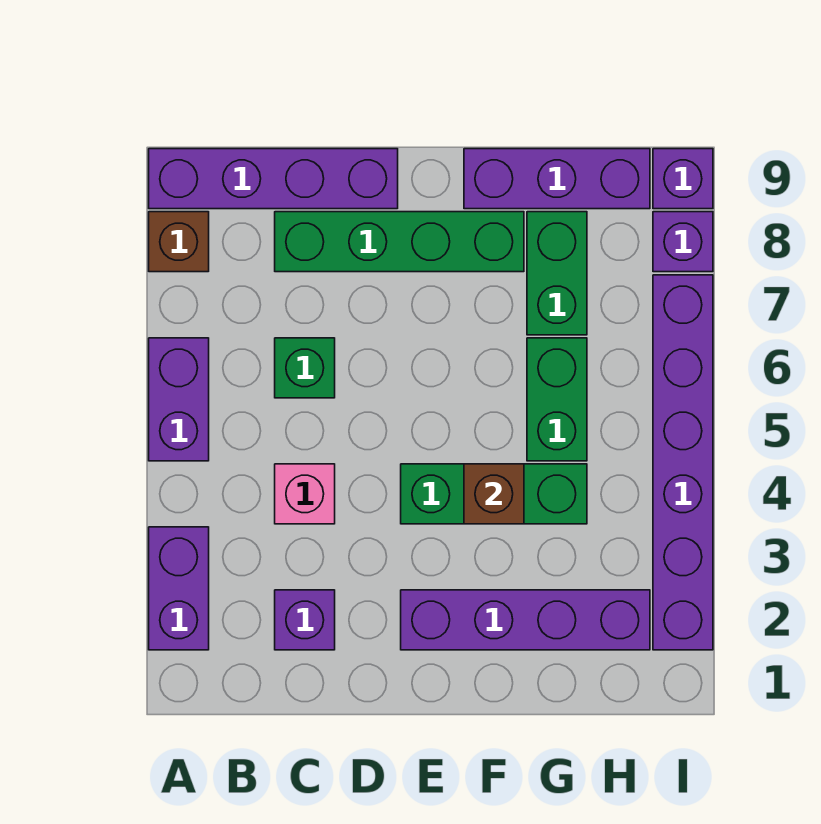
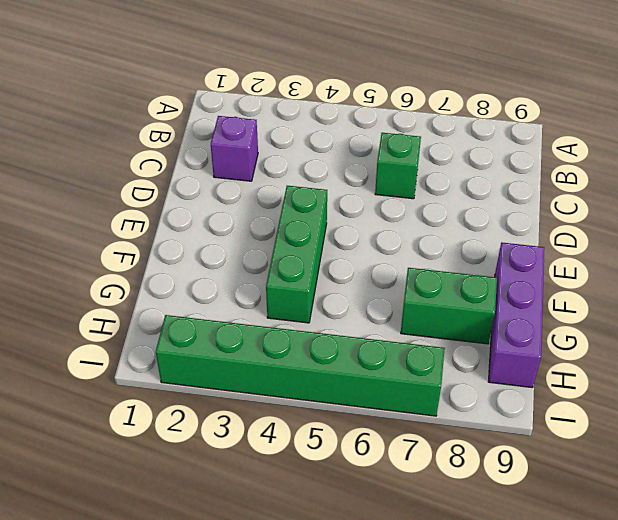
green 1x6 brick [156,315,445,416] -> purple 1x6 brick [653,275,713,650]
none -> purple 1x2 brick [149,527,209,650]
none -> purple 1x2 brick [149,338,209,461]
none -> brown 1x1 brick [149,212,209,272]

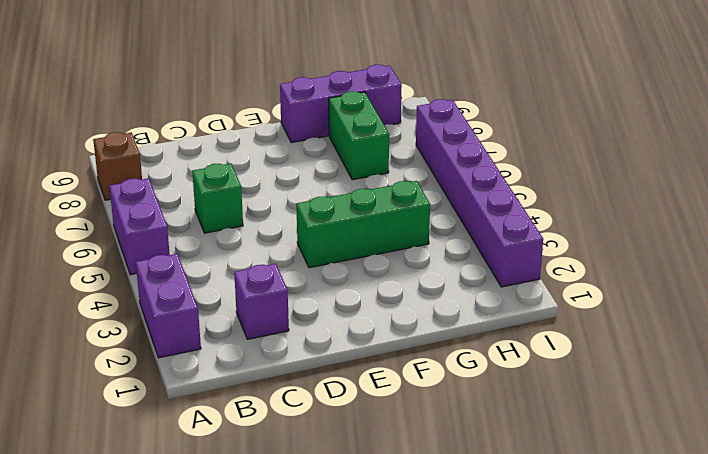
none -> purple 1x4 brick [149,149,398,209]
none -> pink 1x1 brick [275,464,335,524]
none -> green 1x4 brick [275,212,524,272]

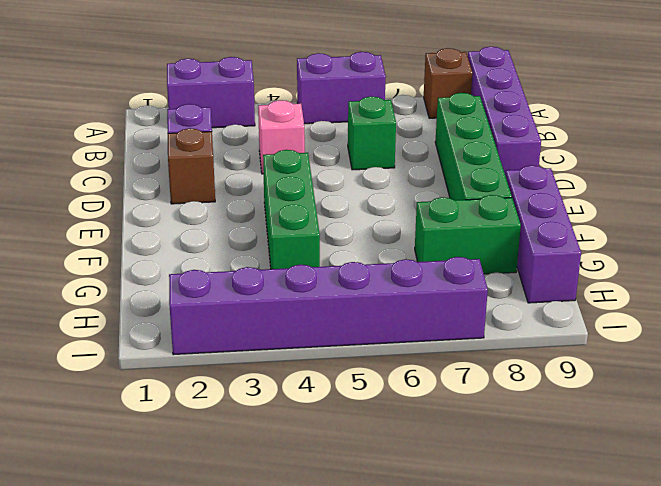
brown 1x1 brick [168,128,215,204] -> brown 1x1 brick moved to [464,464,524,524]
none -> purple 1x4 brick [401,590,650,650]
none -> green 1x2 brick [527,338,587,461]
none -> purple 1x1 brick [653,212,713,272]

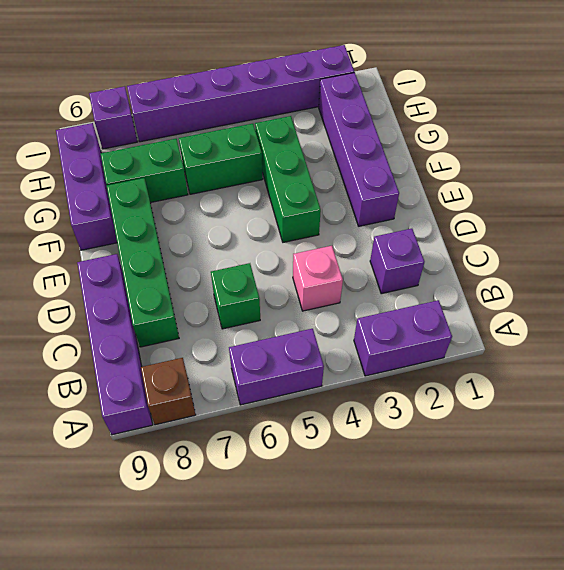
none -> purple 1x1 brick [653,149,713,209]
none -> brown 1x1 brick [464,464,524,524]

